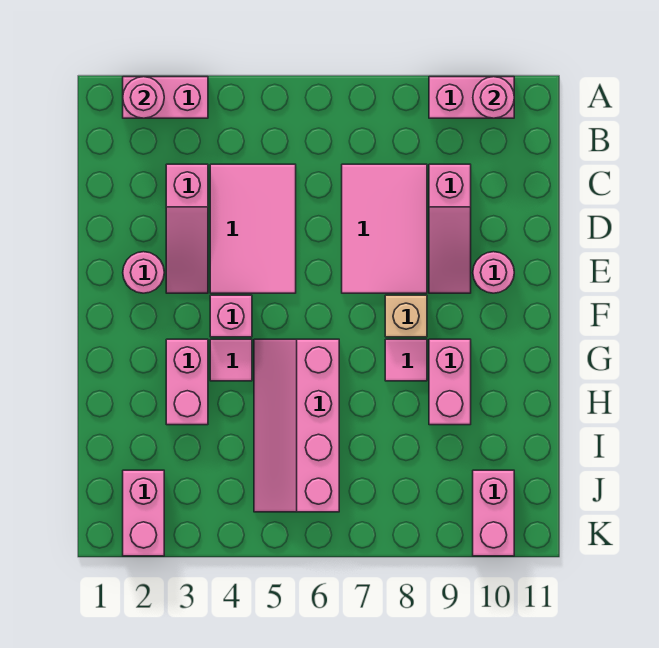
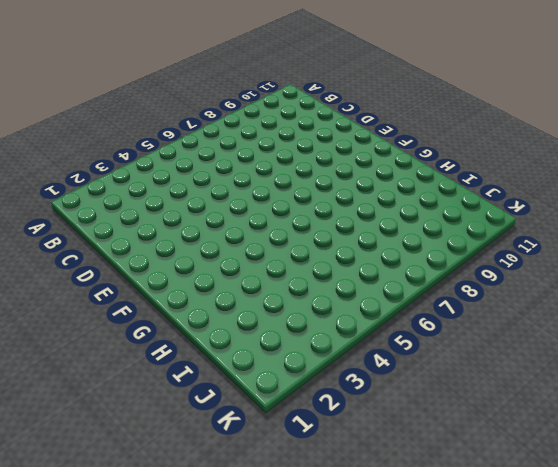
none -> pink 1x2 brick [123,77,208,118]
none -> pink 1x2 brick [429,77,514,118]
none -> pink 1x3 slope [166,164,208,293]

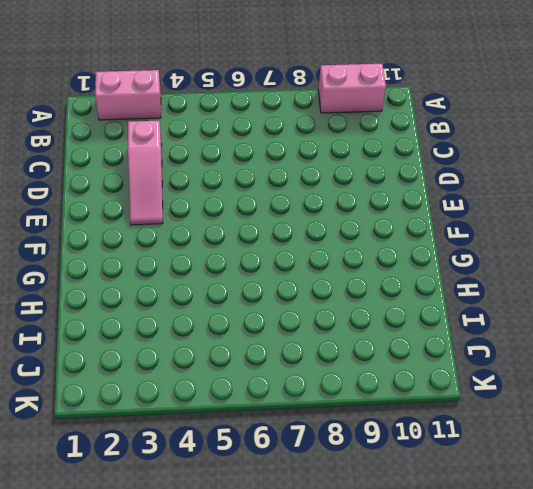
none -> pink 2x3 tile [210,164,296,293]
none -> pink 2x3 tile [342,164,427,293]
none -> pink 1x3 slope [429,164,471,293]

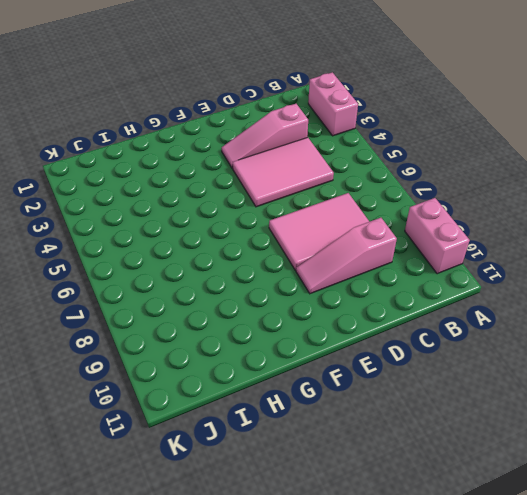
none -> pink 1x1 round brick [123,252,164,293]
none -> pink 1x1 round brick [473,252,514,293]
none -> pink 1x1 brick [210,295,252,337]

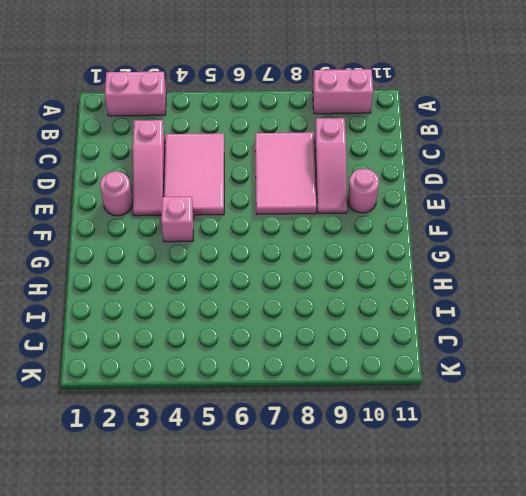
none -> tan 1x1 brick [385,295,427,337]
none -> pink 1x2 brick [166,339,208,425]
none -> pink 1x1 tile [210,339,252,381]

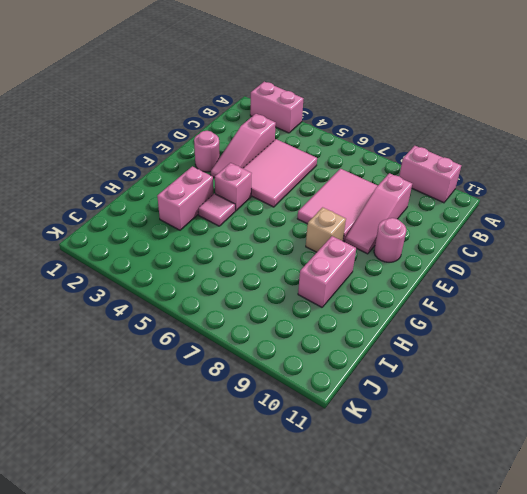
none -> pink 2x4 slope [254,339,339,512]
none -> pink 1x1 tile [385,339,427,381]
none -> pink 1x2 brick [123,470,164,556]

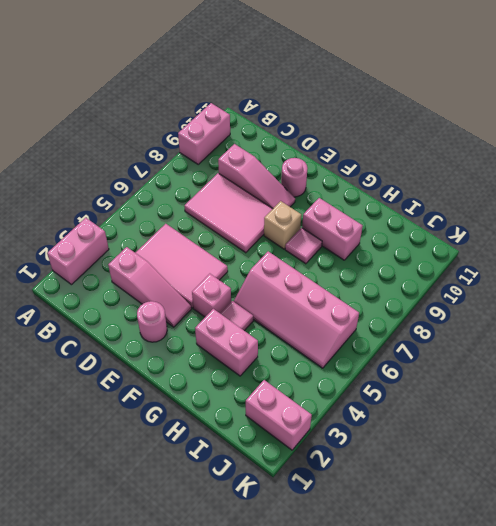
none -> pink 1x2 brick [473,470,514,556]
none -> pink 1x1 round brick [123,77,164,118]
none -> pink 1x1 round brick [473,77,514,118]

